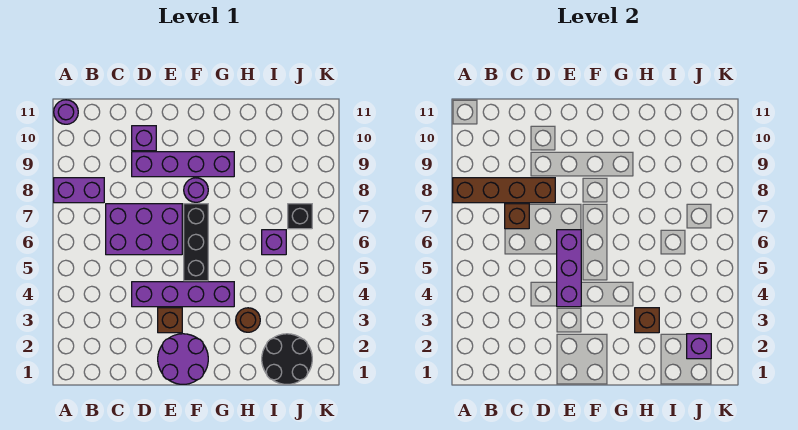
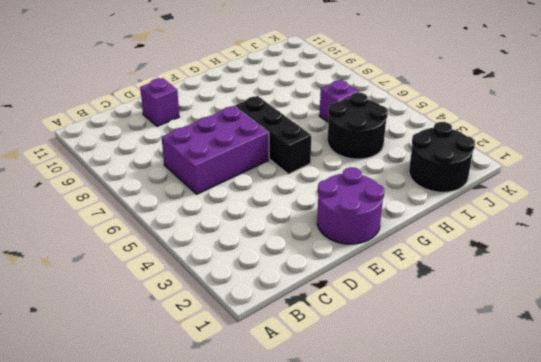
black 2x2 round brick [328,93,388,159] -> none
none -> purple 1x2 brick [54,178,104,203]
none -> purple 1x1 round brick [54,100,78,124]
none -> purple 1x4 brick [132,282,234,307]

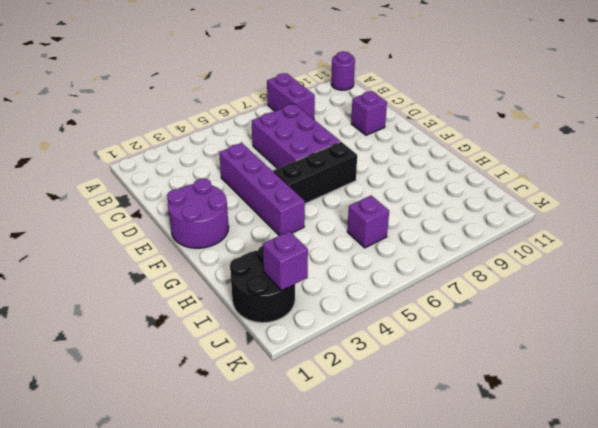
none -> purple 1x4 brick [132,152,234,177]
none -> brown 1x1 brick [158,308,182,333]
none -> purple 1x1 round brick [184,178,208,202]

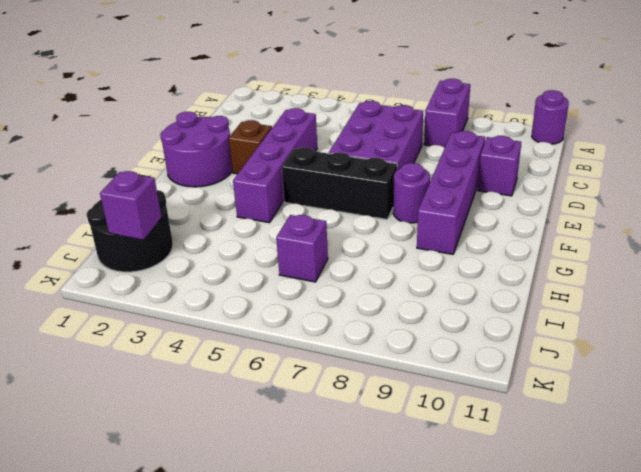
none -> brown 1x1 round brick [236,308,260,332]
none -> black 1x1 brick [288,204,312,229]
none -> brown 1x4 brick [453,178,555,203]

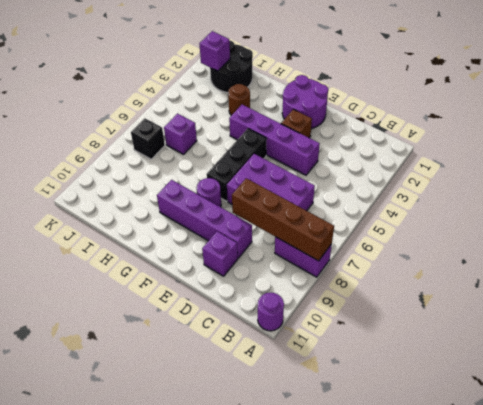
none -> brown 1x1 brick [505,204,529,229]
none -> purple 1x3 brick [557,230,581,307]
none -> brown 1x1 brick [635,308,659,333]

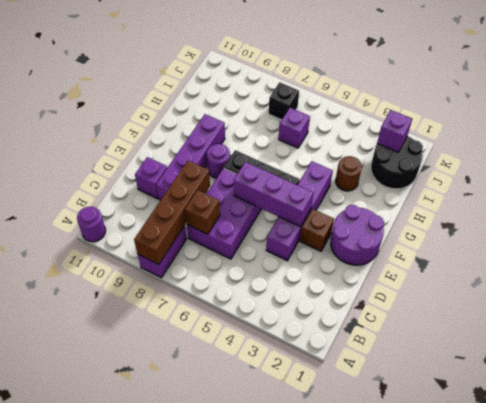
none -> brown 1x1 brick [635,308,659,333]

